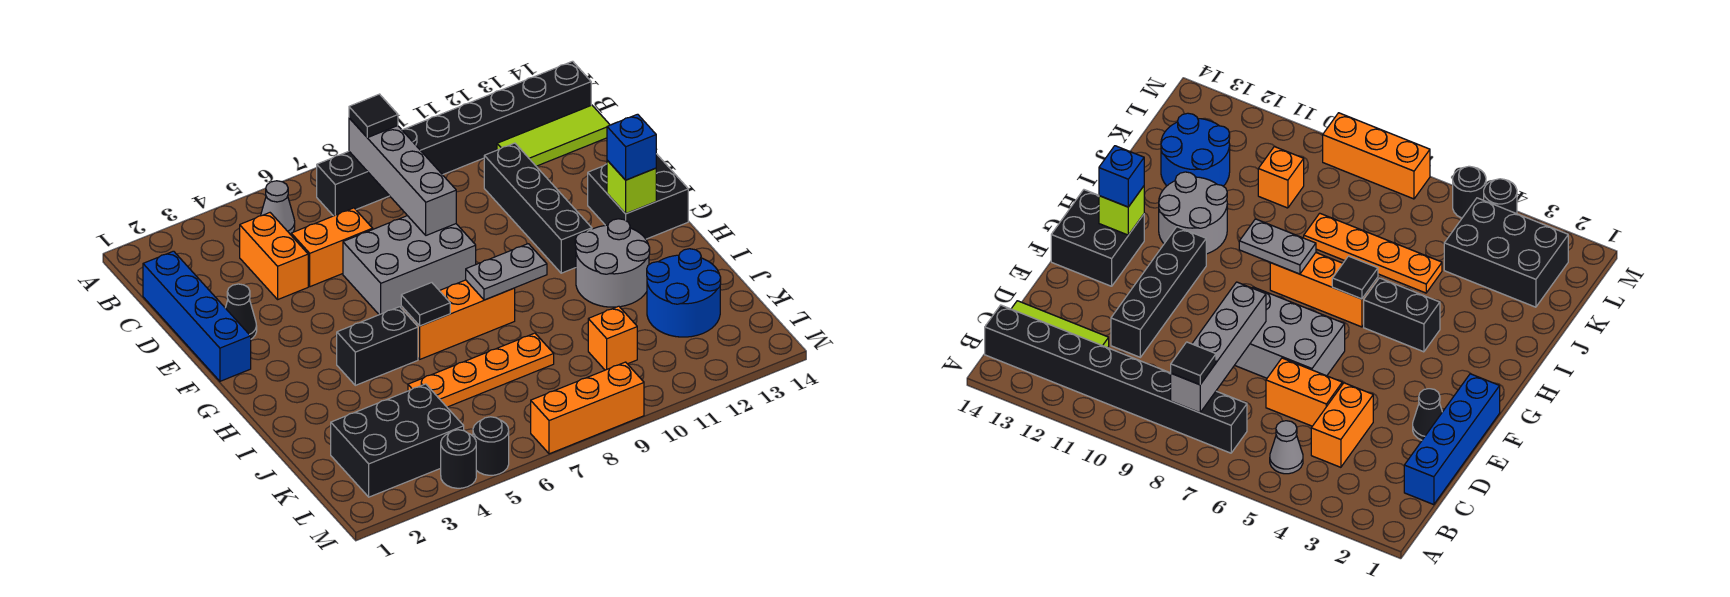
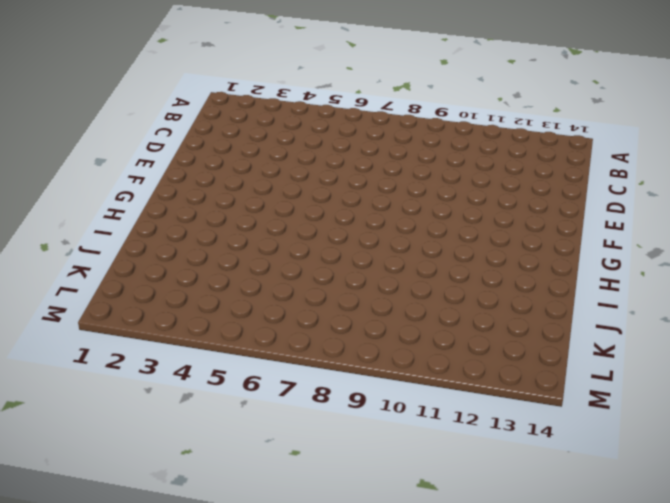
none -> grey 1x1 cone [261,181,295,235]
none -> black 1x8 brick [317,61,591,216]
none -> blue 1x4 brick [143,251,251,381]

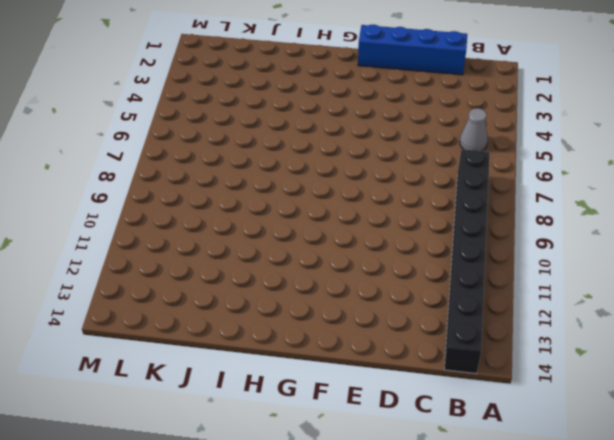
none -> orange 1x2 brick [240,213,308,299]
none -> lime 1x3 tile [497,105,610,166]
none -> orange 1x2 brick [291,208,373,287]

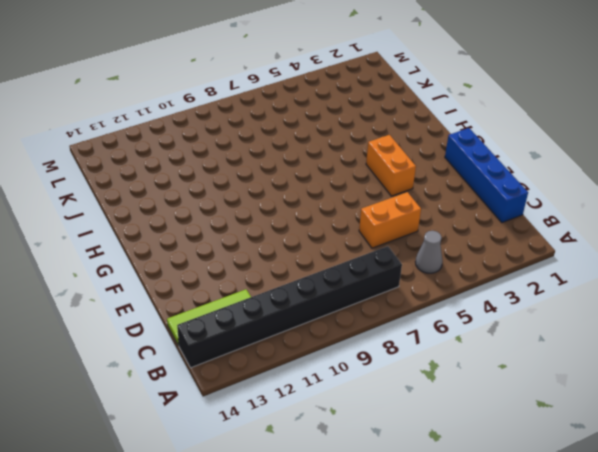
orange 1x2 brick [366,135,416,196] -> orange 1x2 brick moved to [240,213,308,299]
none -> black 1x4 brick [484,143,592,273]
none -> black 1x1 cone [226,284,257,339]
none -> grey 2x3 brick [343,216,476,315]

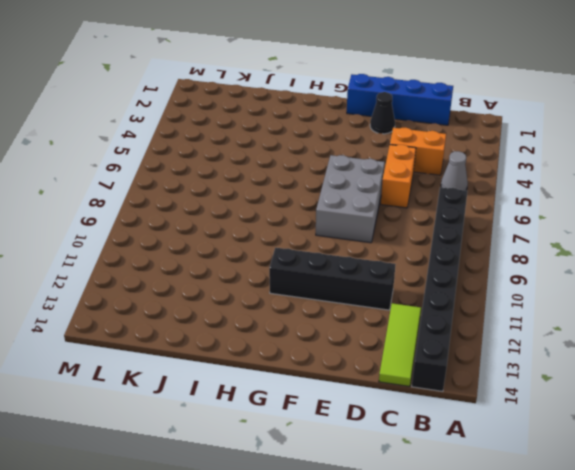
none -> black 2x2 brick [588,154,688,239]
none -> black 1x2 brick [337,307,418,385]
none -> orange 1x3 brick [401,280,515,359]

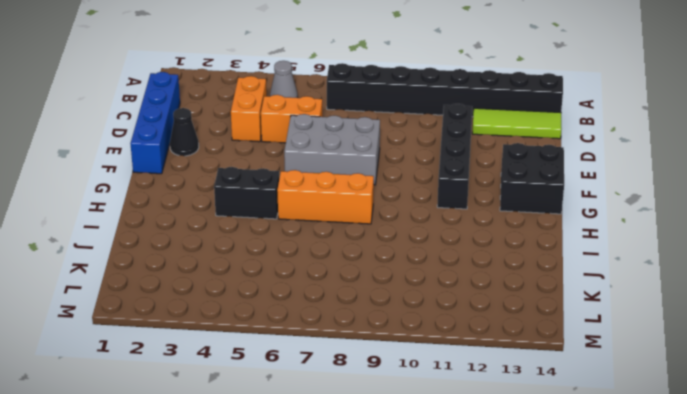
none -> grey 2x2 round brick [575,219,650,307]
none -> orange 1x4 plate [408,333,554,407]
none -> blue 2x2 round brick [647,249,721,337]

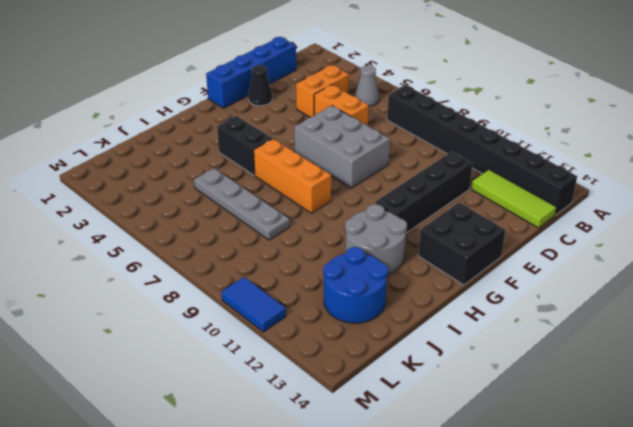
grey 1x4 plate [194,168,290,240] -> orange 1x4 plate [408,333,554,407]
blue 1x2 tile [221,277,286,332] -> none
none -> black 2x3 brick [331,384,464,497]
none -> orange 1x1 brick [588,306,637,370]
none -> black 1x1 round brick [441,430,476,488]

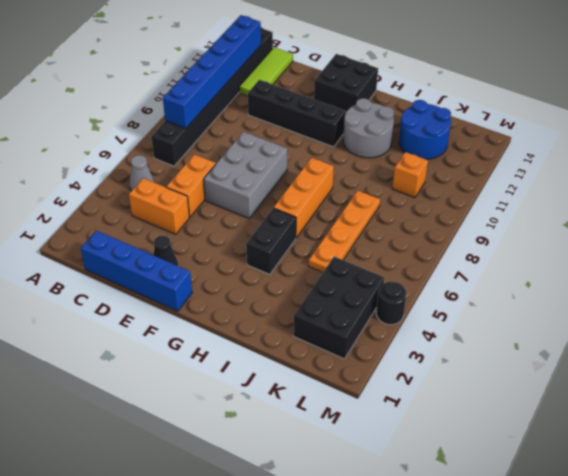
blue 1x6 brick [163,15,261,129] -> grey 1x4 brick [349,118,456,235]
none -> black 1x1 round brick [473,417,509,475]
none -> orange 1x3 brick [531,362,644,454]
none -> lime 1x1 brick [607,160,656,214]

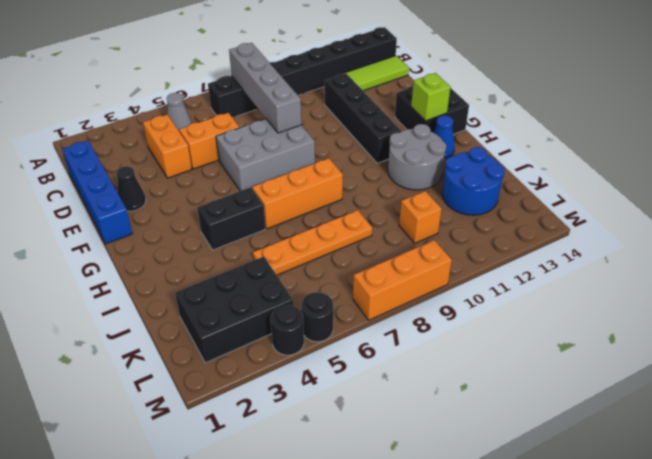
blue 1x1 cone [434,115,455,158] -> none
none -> black 1x1 tile [401,283,450,326]
none -> grey 1x2 plate [466,244,547,300]
none -> black 1x1 tile [349,94,398,138]

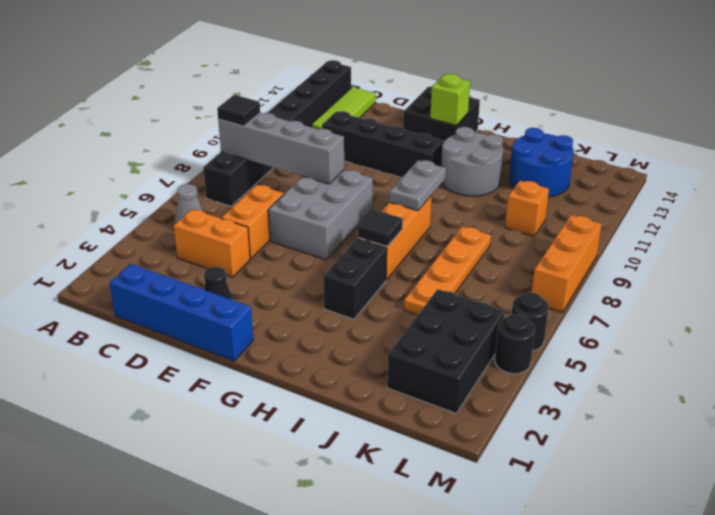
none -> blue 1x1 brick [607,114,656,180]

